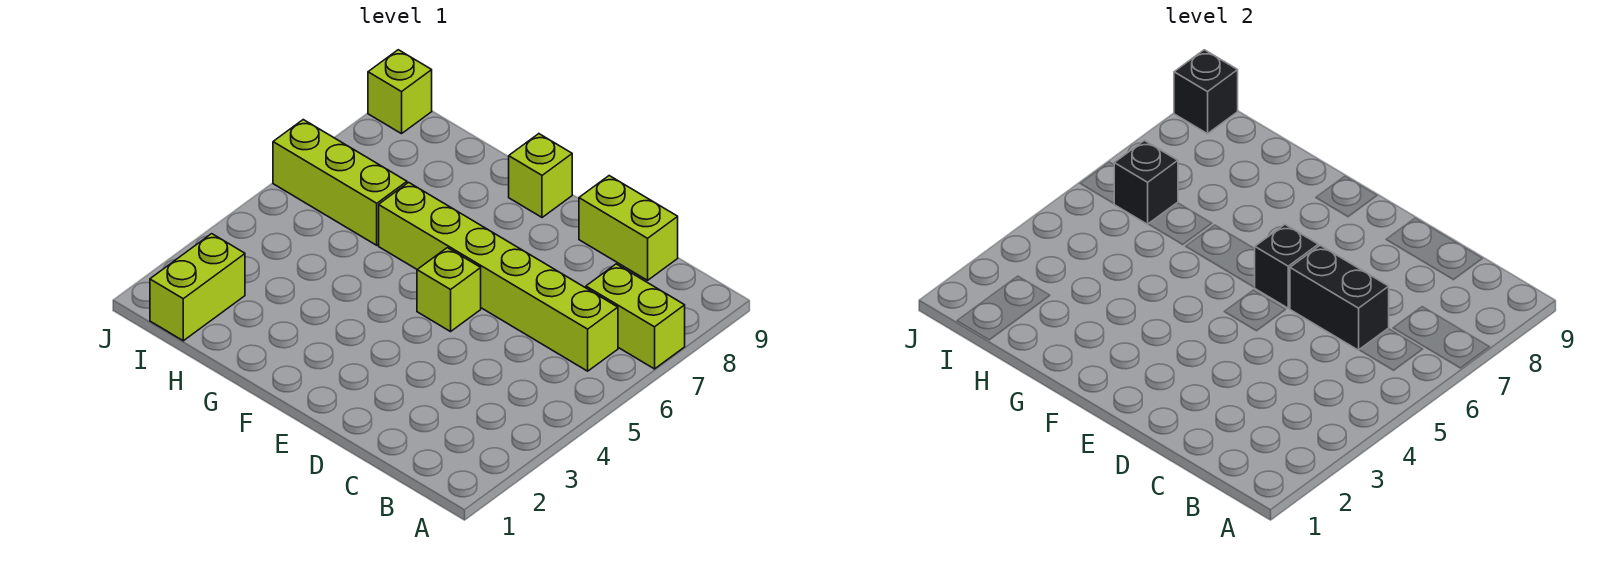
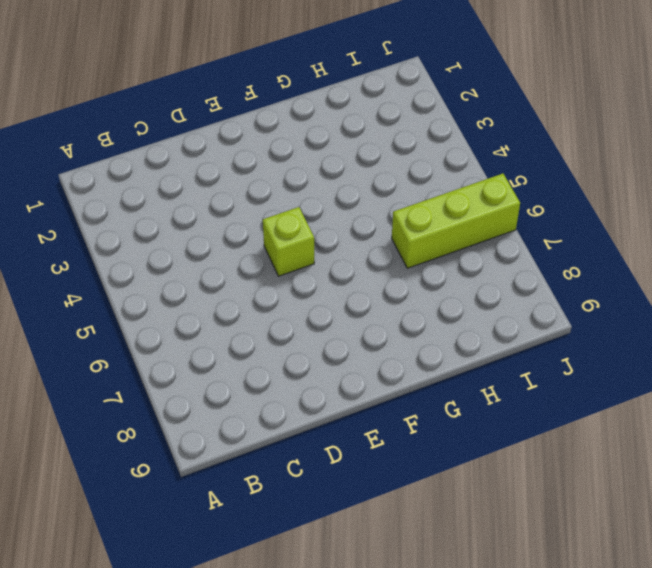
none -> lime 1x2 brick [586,264,685,369]
none -> lime 1x6 brick [379,182,618,371]
none -> lime 1x2 brick [579,176,678,280]

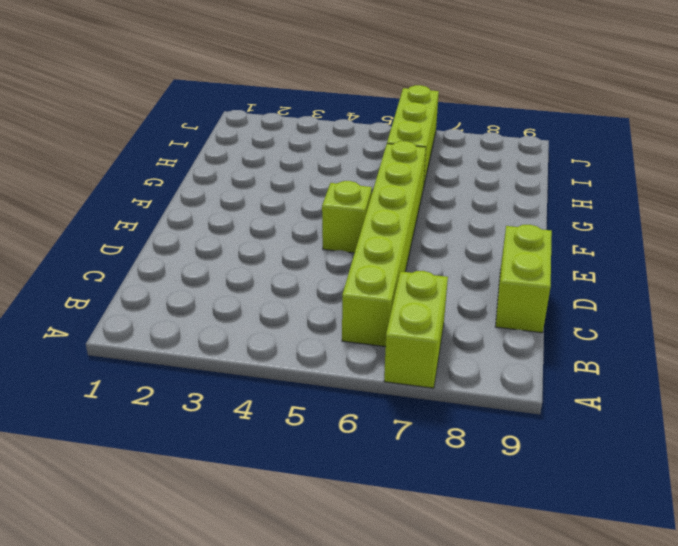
none -> lime 1x1 brick [509,134,572,217]
none -> lime 1x2 brick [150,234,245,341]
none -> lime 1x1 brick [368,50,432,134]

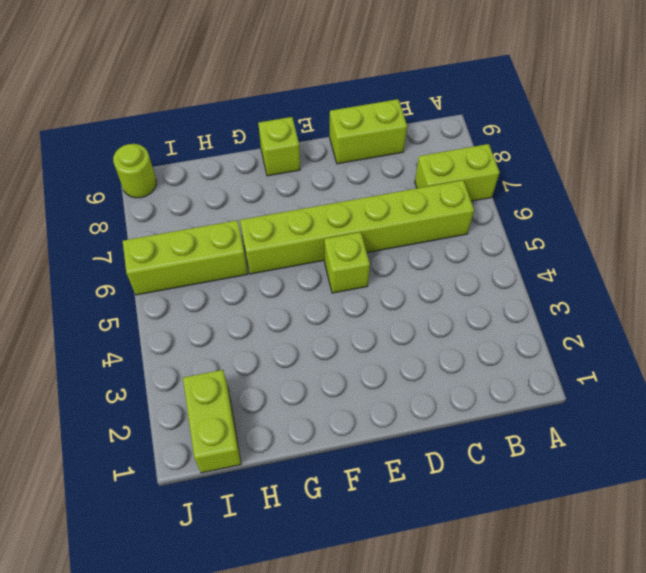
lime 1x1 round brick [113,144,156,198] -> lime 1x1 brick [368,50,432,134]
none -> black 1x2 brick [1290,245,1389,350]
none -> black 1x1 brick [1254,225,1318,308]
none -> black 1x1 brick [1114,141,1178,224]

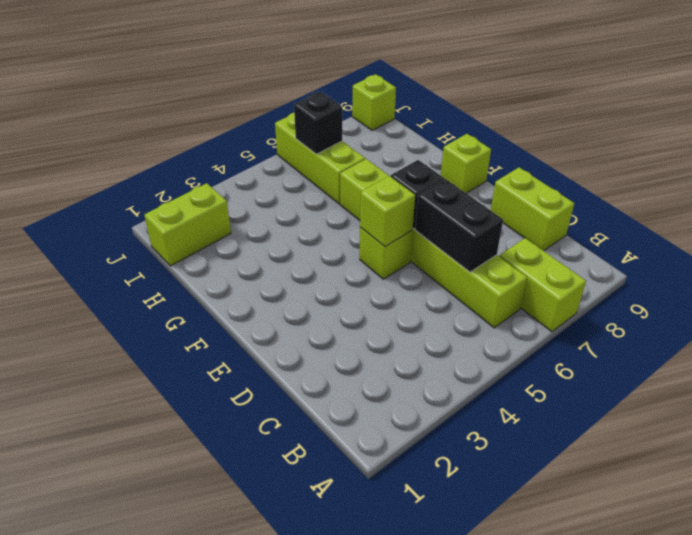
lime 1x1 brick [360,176,415,247] -> none
none -> black 1x1 brick [1174,50,1238,134]

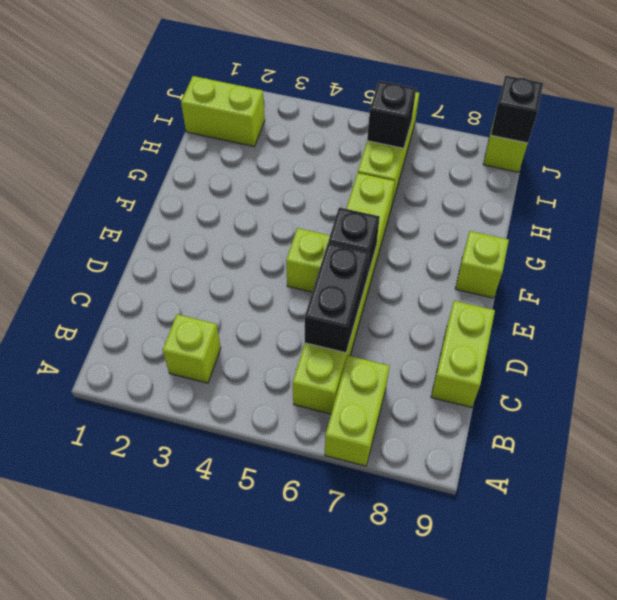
lime 1x1 brick [163,314,221,383] -> none

